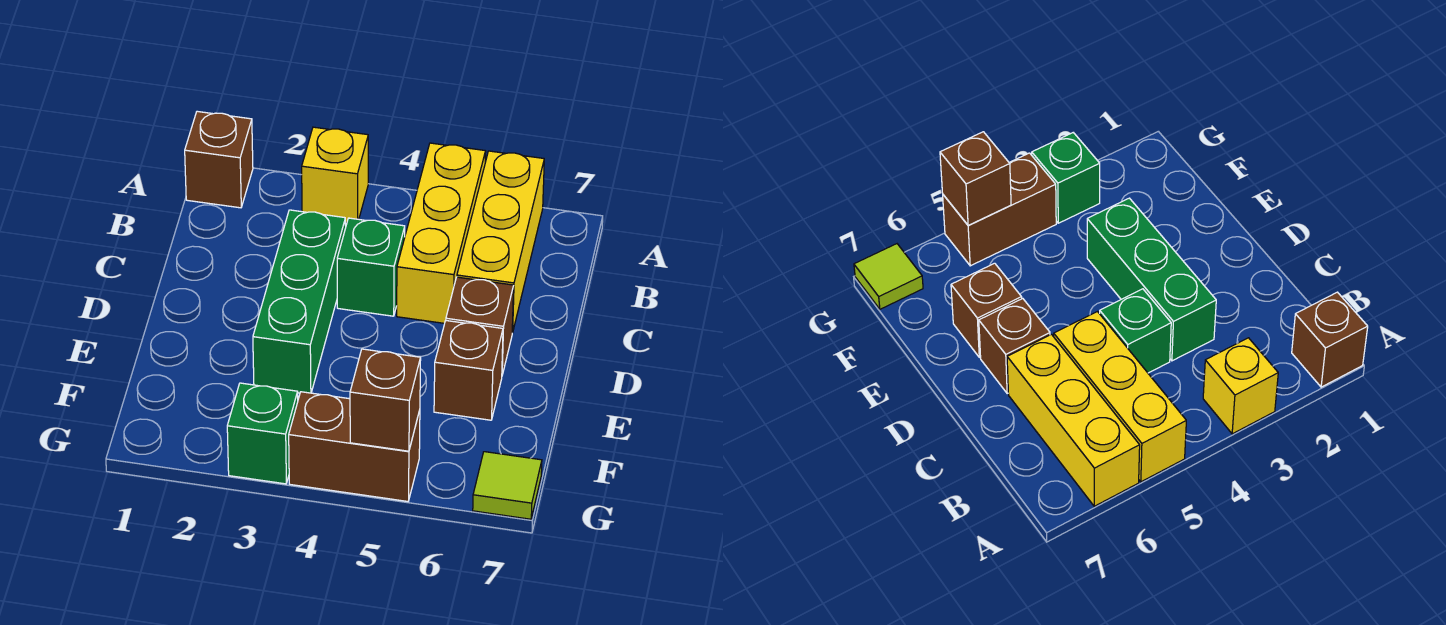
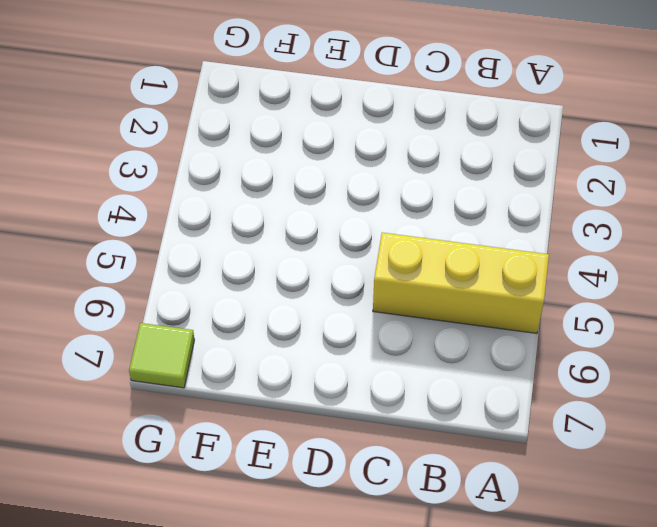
none -> brown 1x1 brick [185,111,253,208]
none -> yellow 1x1 brick [302,127,368,222]
none -> yellow 1x3 brick [457,151,544,333]

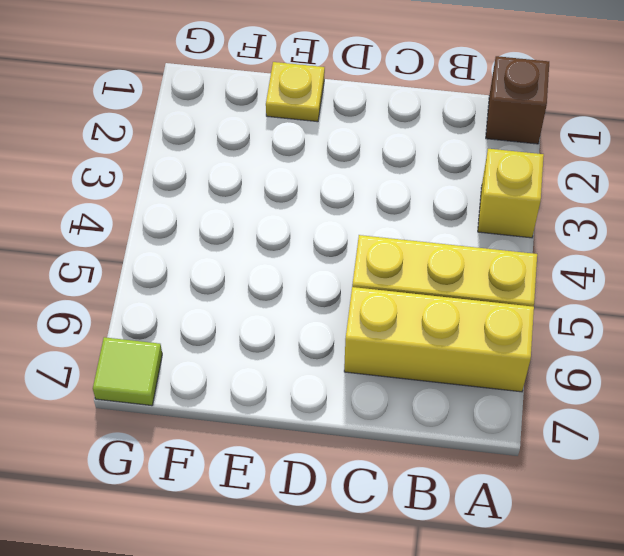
yellow 1x1 plate [266,62,325,122] -> none
none -> green 1x3 brick [253,210,346,393]
none -> green 1x1 brick [337,218,405,316]
none -> brown 1x1 brick [446,277,514,375]

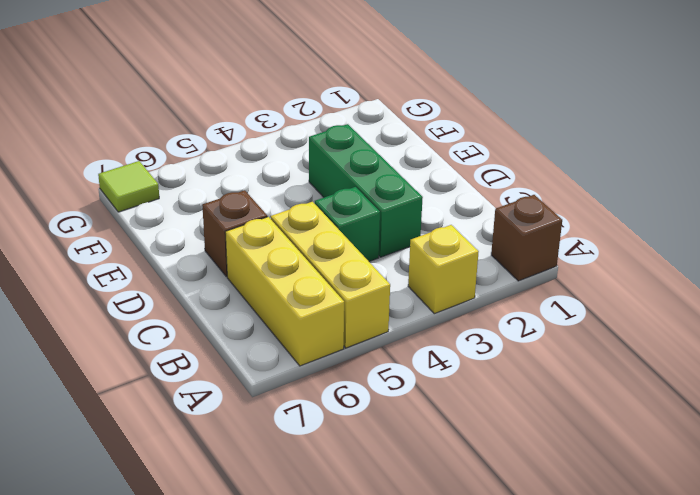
none -> brown 1x1 brick [434,321,503,420]
none -> green 1x1 brick [227,383,298,484]
none -> brown 1x2 brick [289,392,420,501]

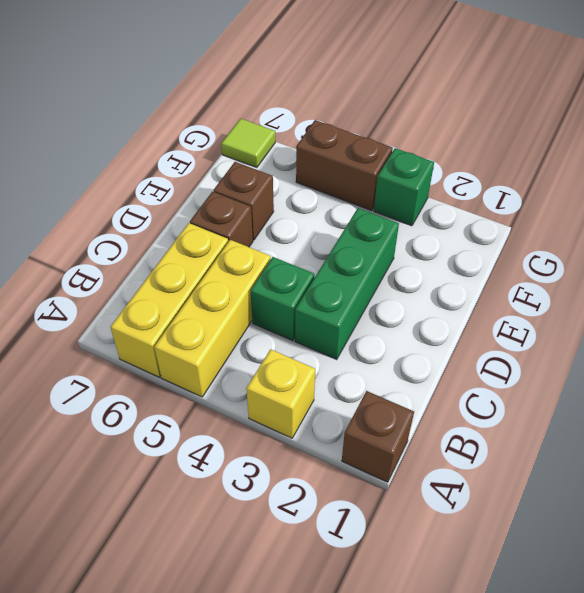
none -> brown 1x1 brick [350,349,421,451]

